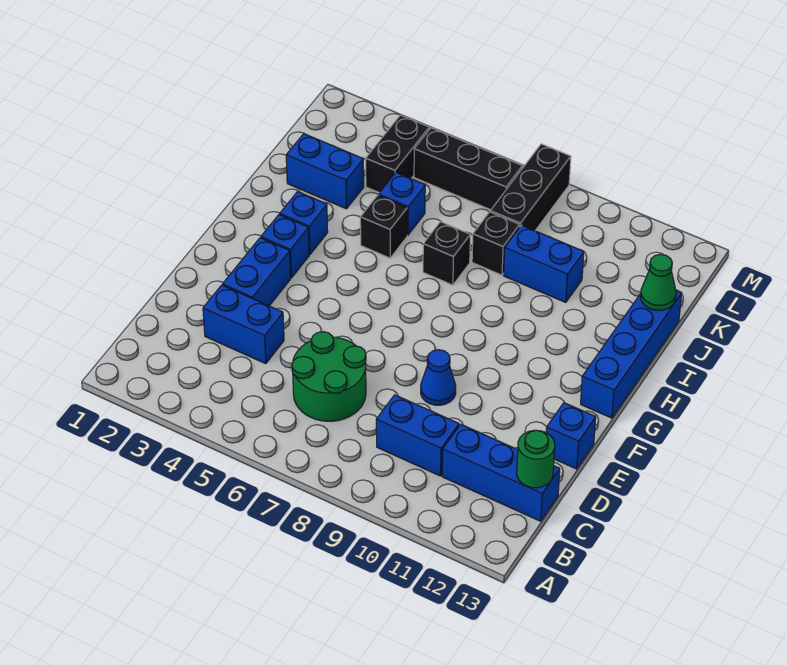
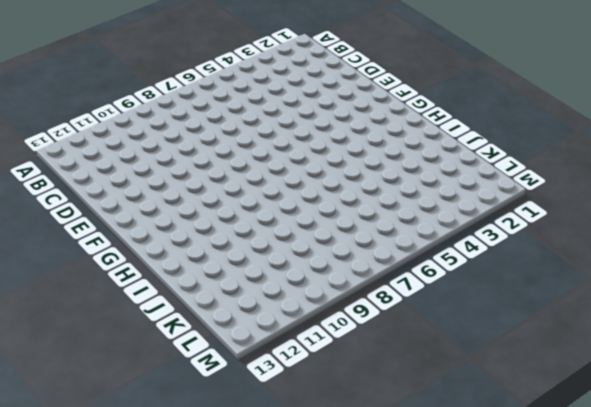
none -> green 2x2 round brick [292,332,366,421]
none -> blue 1x2 brick [376,395,459,476]
none -> blue 1x3 brick [442,424,560,521]

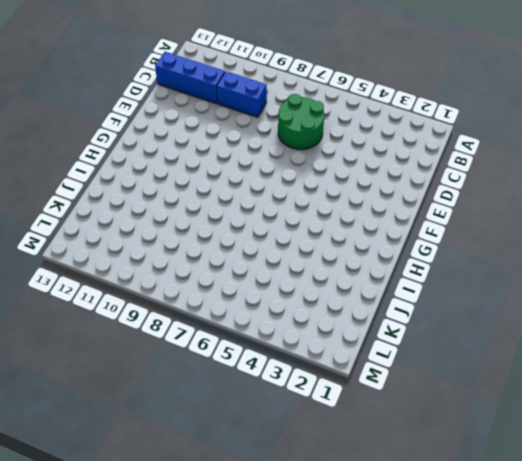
none -> blue 1x2 brick [203,285,284,364]
none -> blue 1x2 brick [223,238,291,306]
none -> blue 1x1 cone [421,350,456,405]

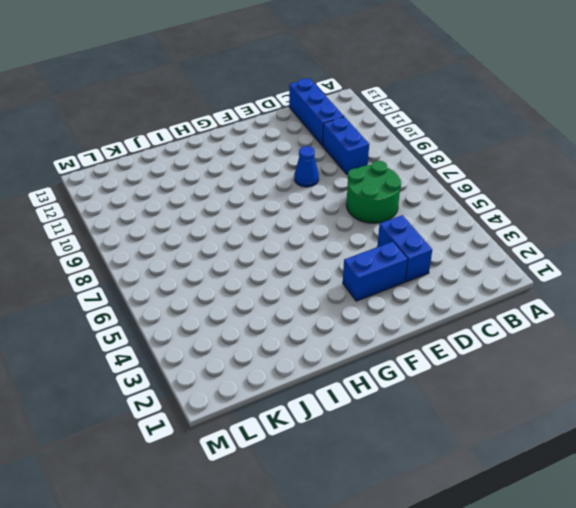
none -> blue 1x1 brick [546,403,596,469]
none -> blue 1x1 brick [261,215,309,278]
none -> blue 1x4 brick [581,290,682,418]

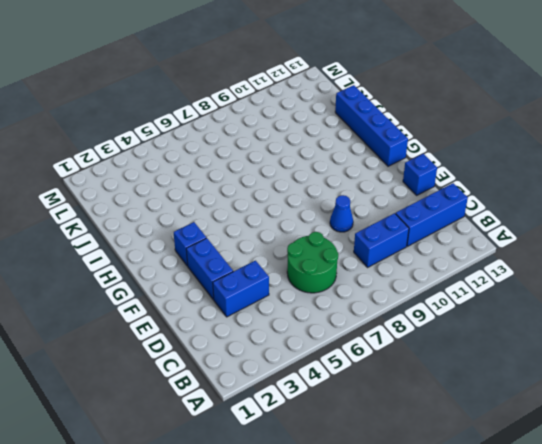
none -> blue 1x1 brick [280,192,328,255]
none -> black 1x1 brick [360,195,407,258]
none -> black 1x1 brick [423,222,470,285]

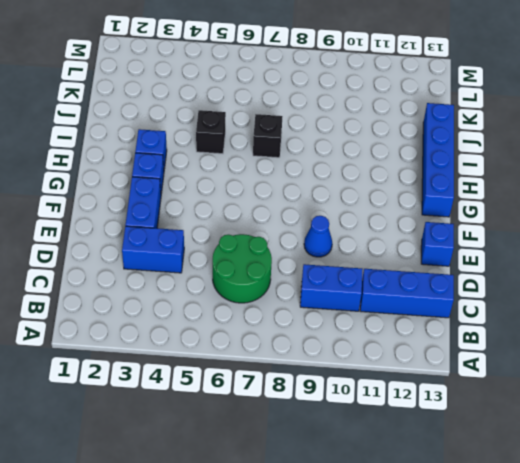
none -> blue 1x2 brick [286,134,364,209]
none -> blue 1x1 brick [379,173,425,235]
none -> black 1x1 brick [472,212,520,275]

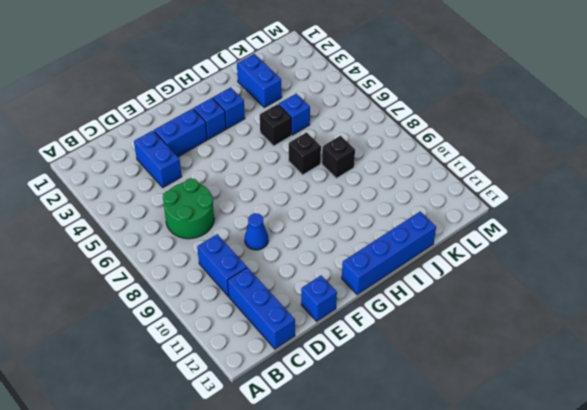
none -> blue 1x2 brick [504,225,584,302]
none -> black 1x2 brick [366,115,429,193]
none -> black 1x3 brick [490,144,571,231]

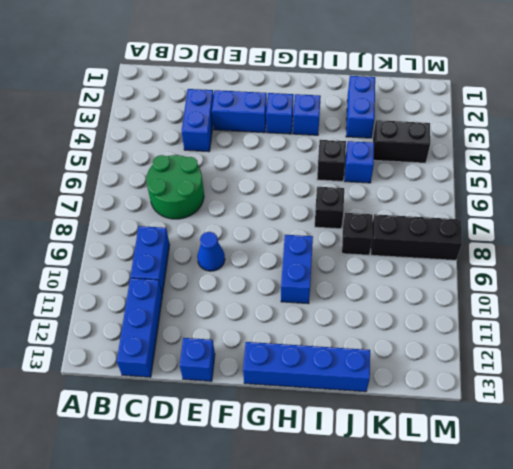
blue 1x2 brick [281,235,313,304] -> blue 1x2 brick moved to [504,225,584,302]
none -> black 1x3 brick [414,128,523,210]
none -> green 1x1 round brick [517,430,555,488]
none -> green 1x1 cone [641,254,676,310]

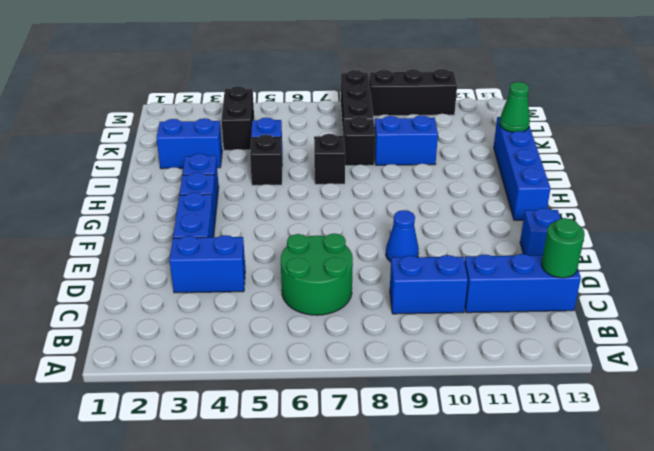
black 1x3 brick [369,69,457,116] -> black 1x3 brick moved to [414,128,523,210]

